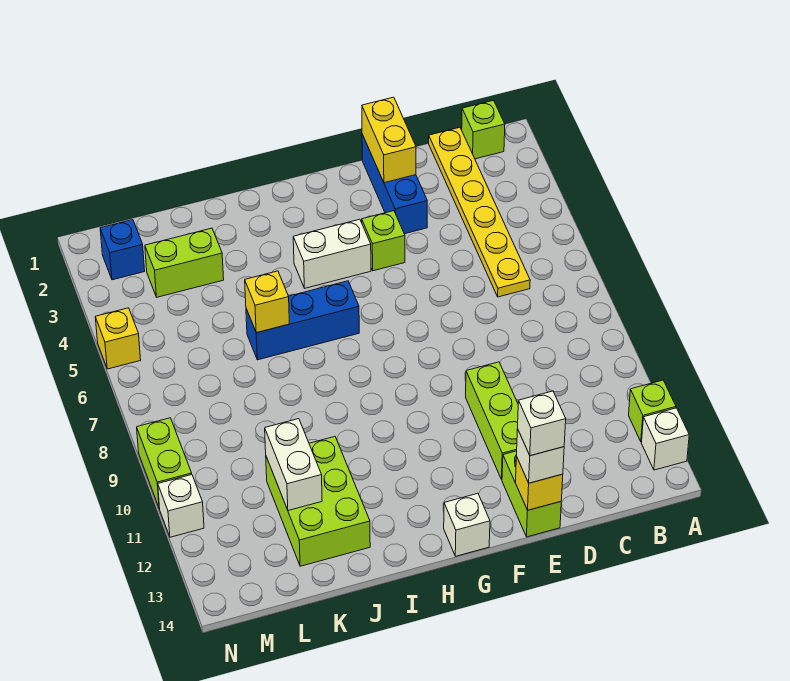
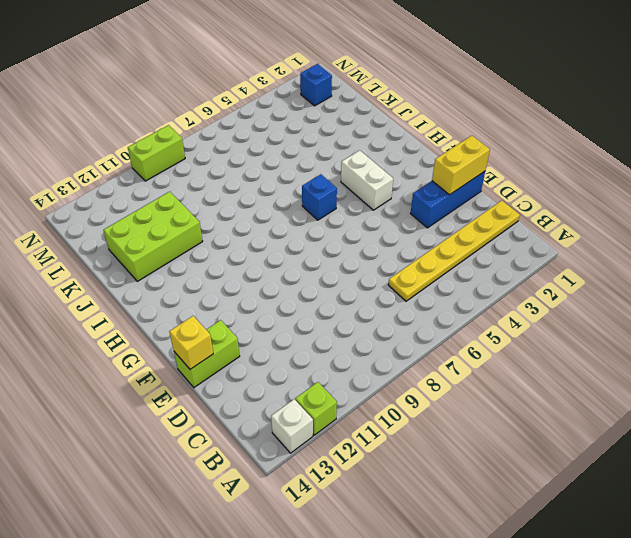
blue 1x1 brick [302,174,337,220] -> blue 1x3 brick [246,281,359,360]
none -> lime 1x1 brick [462,100,505,159]
none -> lime 1x3 brick [466,362,518,479]
none -> lime 1x1 brick [362,211,405,271]

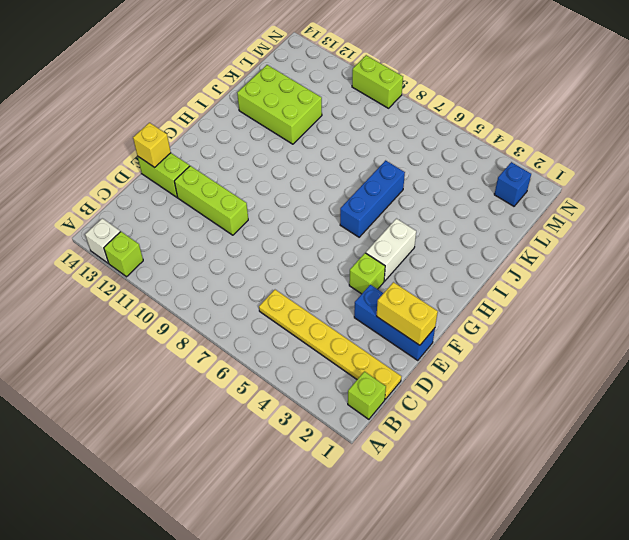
none -> white 1x1 brick [444,493,490,556]
none -> lime 1x2 brick [145,228,224,297]
none -> yellow 1x1 brick [95,308,141,369]

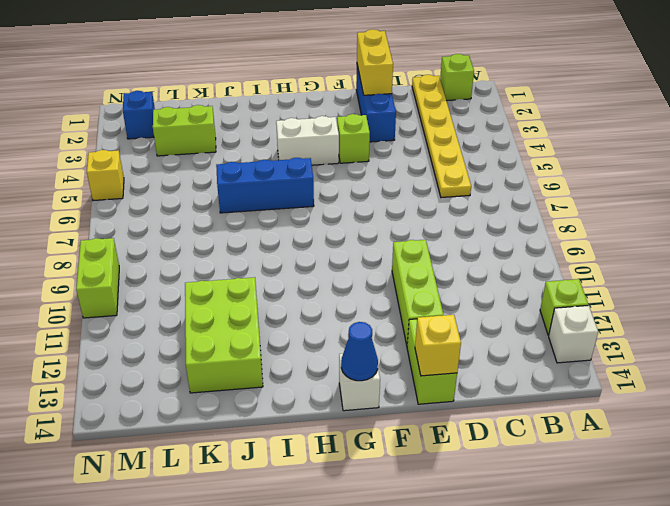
blue 1x1 cone [341,322,378,381] -> none
none -> white 1x1 brick [158,475,204,537]
none -> yellow 1x1 brick [245,271,289,333]
none -> white 1x2 brick [265,419,322,511]

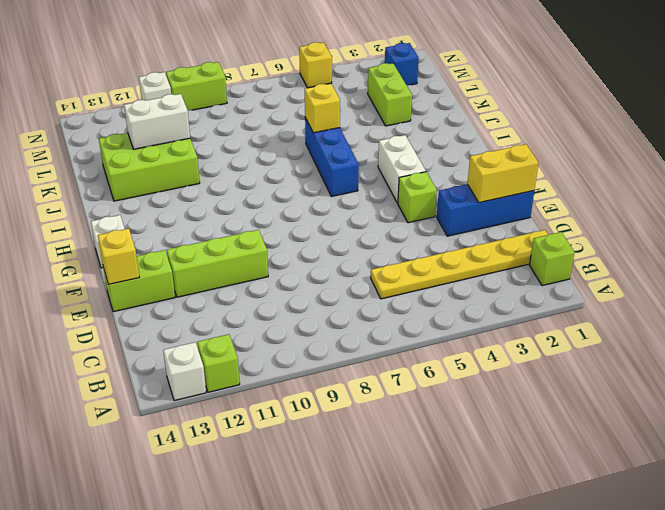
none -> white 1x1 brick [517,429,564,483]
none -> white 1x1 brick [518,391,566,456]

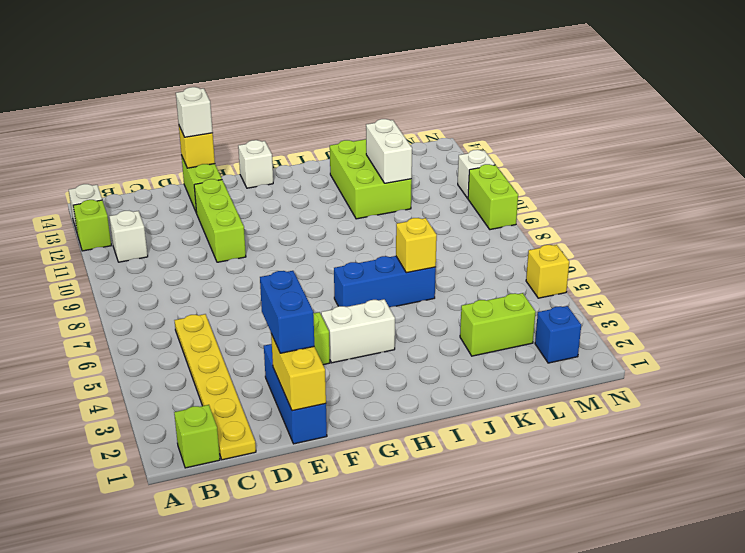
white 1x1 brick [109,211,148,262] -> white 1x1 brick moved to [518,391,566,456]
blue 1x2 brick [260,271,314,353] -> none

